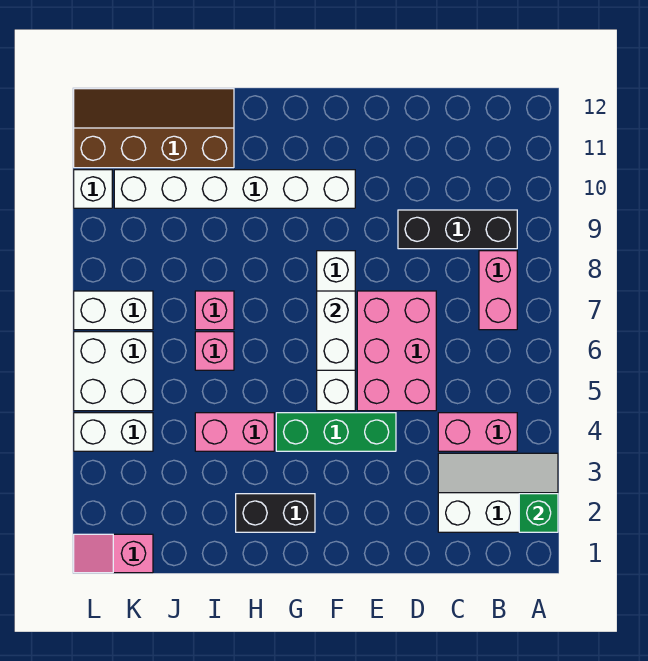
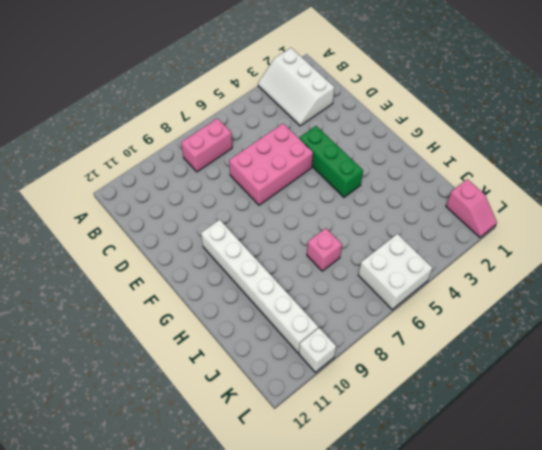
none -> pink 1x2 brick [438,413,517,451]
none -> black 1x3 brick [398,210,517,249]
none -> white 1x4 brick [317,251,355,411]

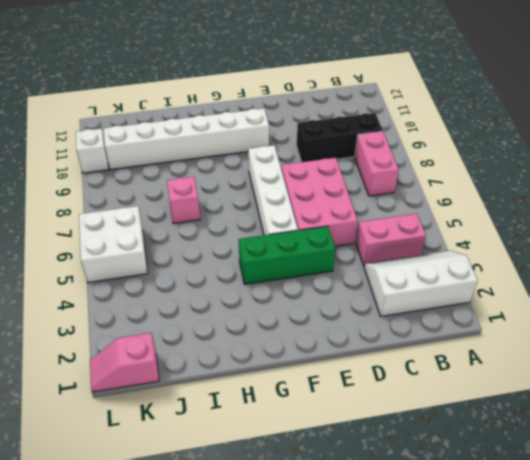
none -> black 1x2 brick [236,494,315,532]
none -> pink 1x2 brick [195,413,274,451]
none -> pink 1x1 brick [195,332,234,370]

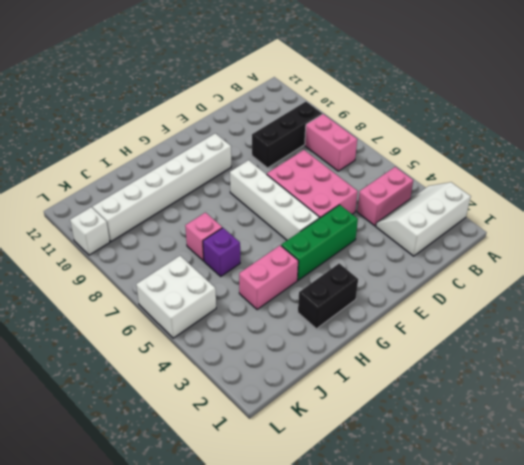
purple 1x1 brick [203,228,240,276] -> pink 1x1 brick [195,332,234,370]
none -> brown 2x4 slope [74,89,234,168]
none -> pink 1x2 slope [74,534,153,573]
none -> white 1x2 brick [74,413,153,451]

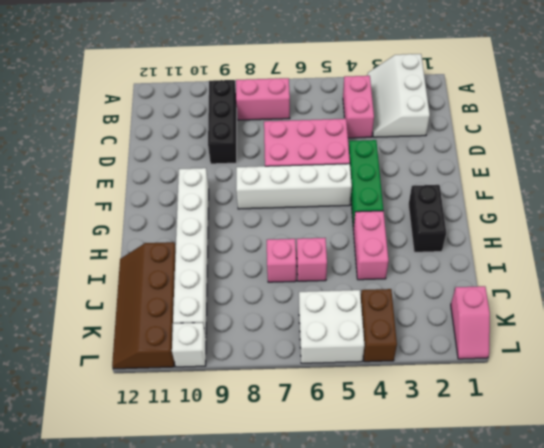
brown 1x2 brick [361,289,397,362] -> white 1x2 brick [74,413,153,451]
none -> white 1x2 brick [74,291,153,330]
none -> green 1x1 brick [519,494,558,532]
none -> white 1x2 brick [317,291,355,370]

